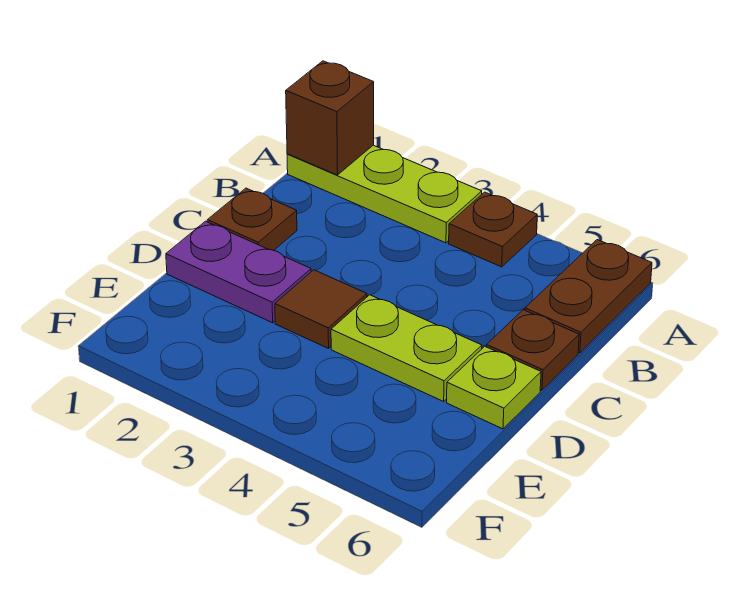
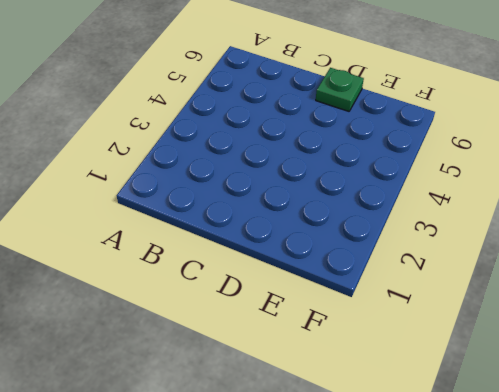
green 1x1 plate [316,68,364,111] -> lime 1x1 plate [447,346,541,429]
none -> lime 1x3 plate [287,145,482,243]
none -> brown 1x1 plate [449,192,537,267]

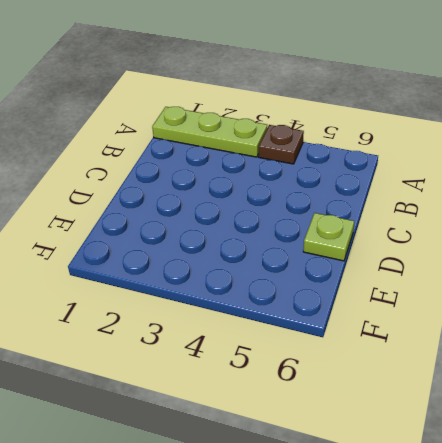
none -> brown 1x2 plate [525,240,652,353]
none -> brown 1x1 plate [207,188,297,250]

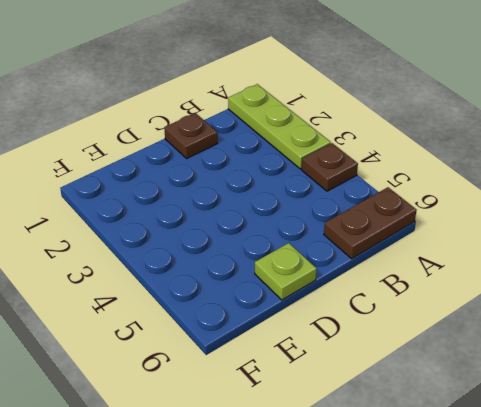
none -> brown 1x1 plate [487,310,579,390]
none -> purple 1x2 plate [166,221,311,323]

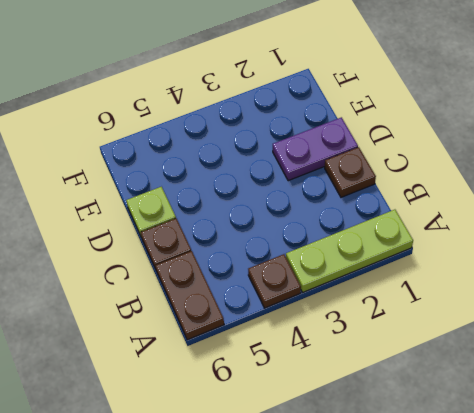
none -> brown 1x1 tile [275,270,367,348]
none -> lime 1x2 plate [331,295,482,401]

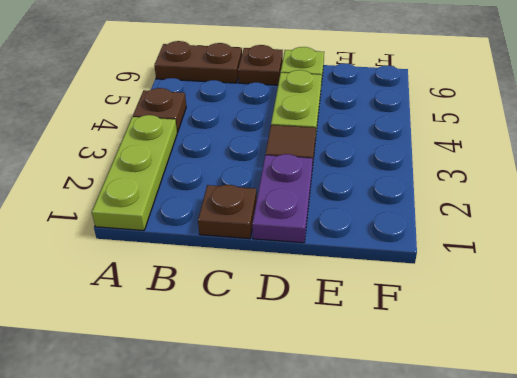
none -> brown 1x1 brick [286,61,374,175]

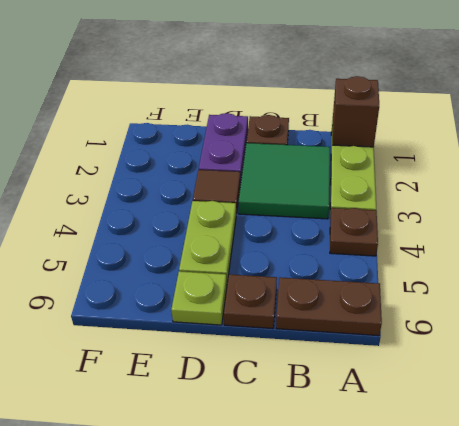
green 2x2 tile [238,143,330,219] -> none

